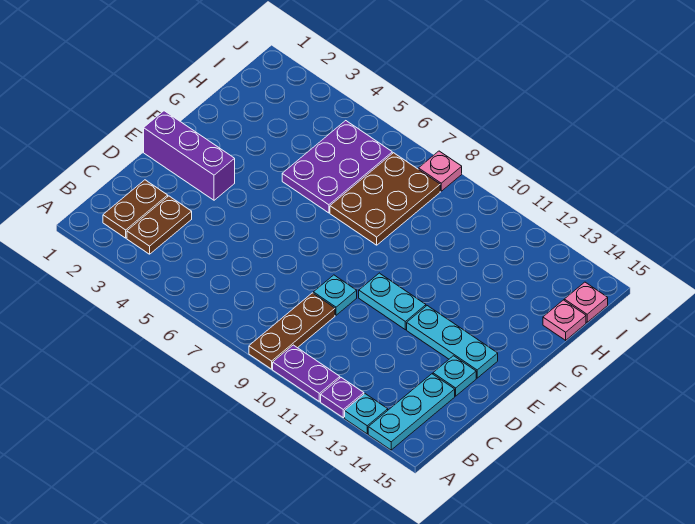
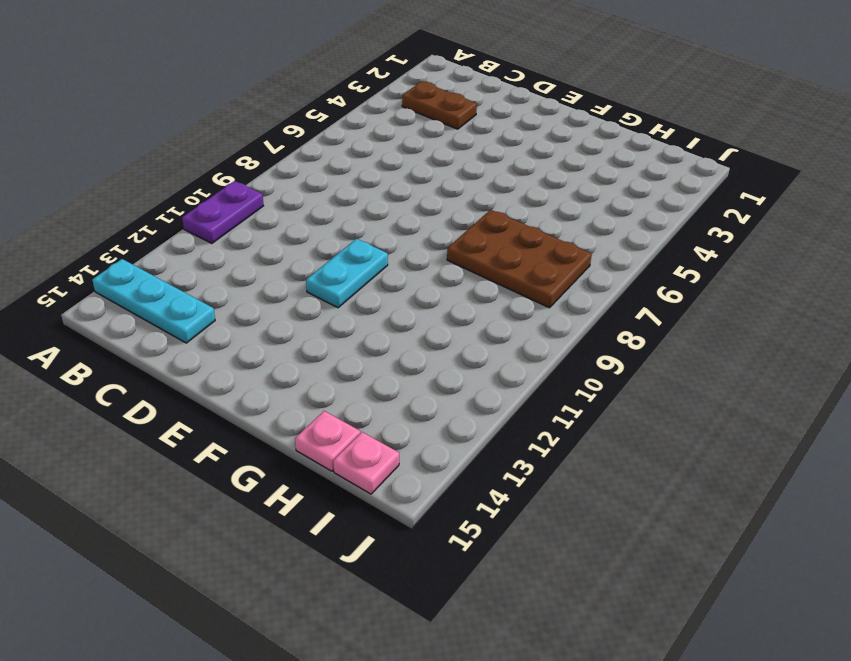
none -> brown 1x3 plate [249,293,335,369]
none -> purple 1x1 plate [321,378,364,418]
none -> cyan 1x1 plate [345,394,388,434]

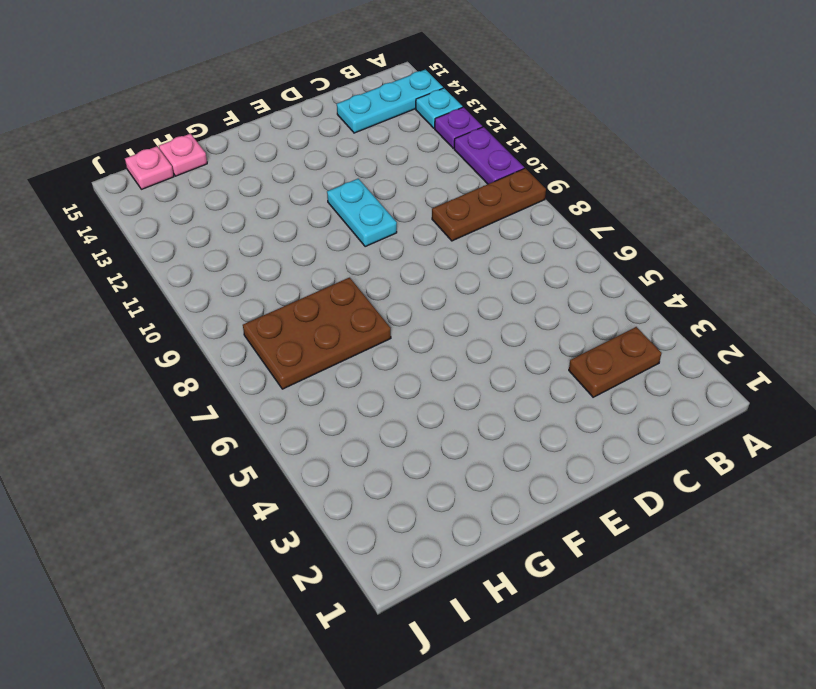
none -> brown 1x2 plate [103,180,168,238]
none -> cyan 1x1 plate [313,275,357,315]
none -> cyan 1x1 plate [433,356,476,396]

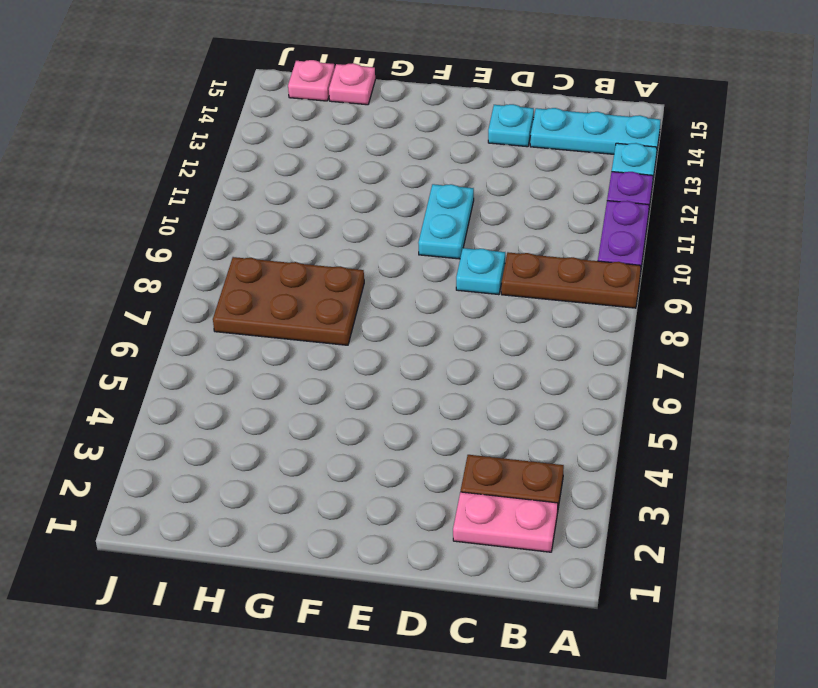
pink 1x2 plate [453,492,558,552] -> brown 1x2 plate [103,180,168,238]
none -> purple 1x3 brick [144,111,235,200]
none -> cyan 1x3 plate [407,306,498,378]
none -> purple 2x3 plate [282,121,392,213]

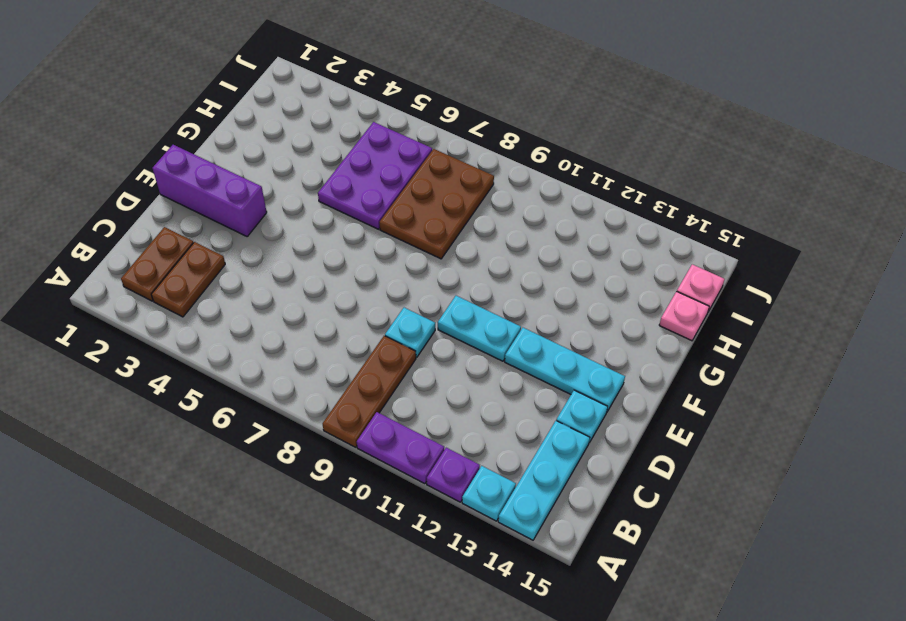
none -> pink 1x1 plate [419,151,462,191]

